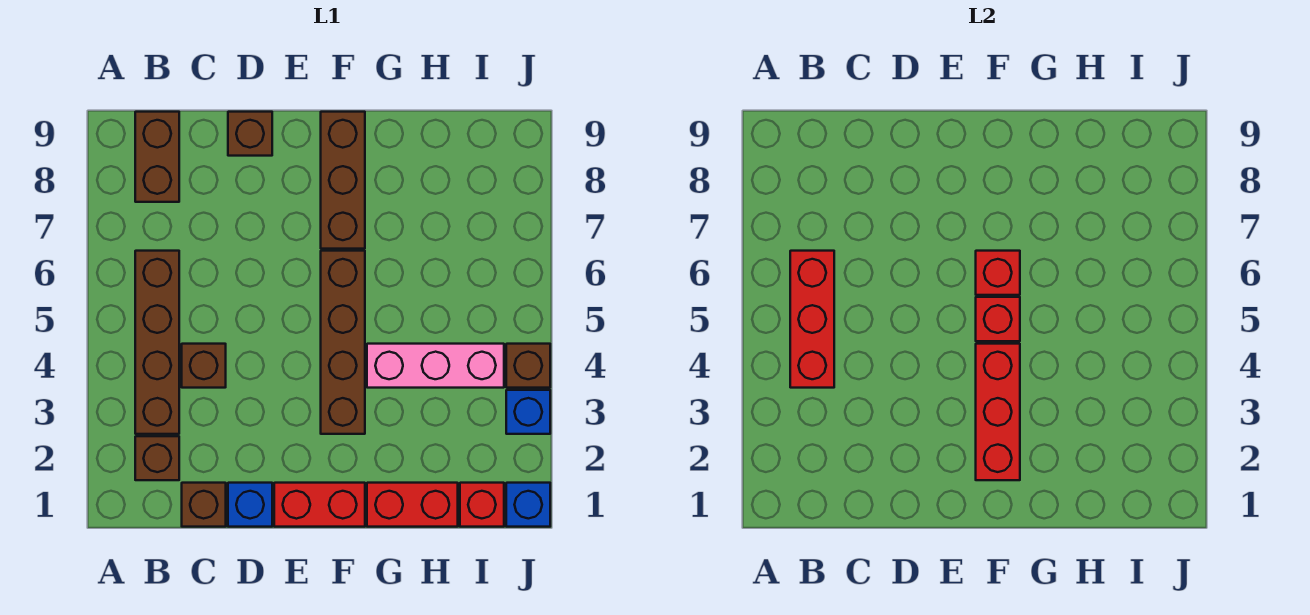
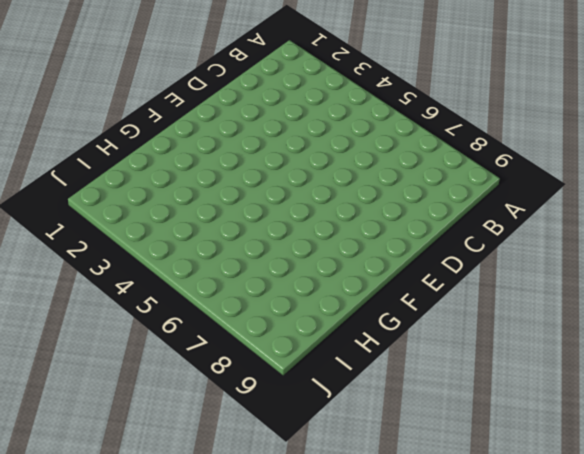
none -> brown 1x1 brick [135,436,179,480]
none -> brown 1x4 brick [135,251,179,434]
none -> brown 1x2 brick [135,112,179,202]

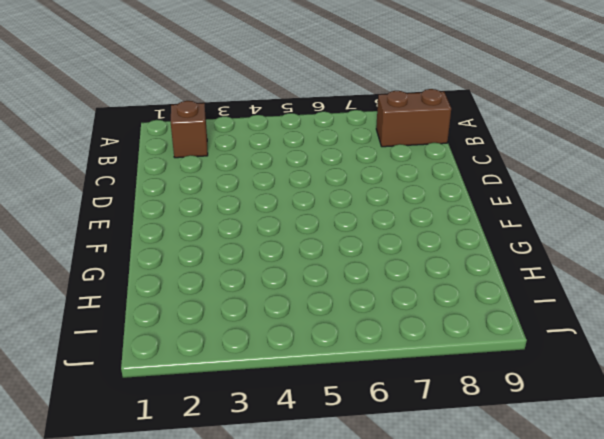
none -> brown 1x4 brick [135,251,179,434]
none -> brown 1x1 brick [182,483,226,527]
none -> brown 1x1 brick [182,344,226,388]

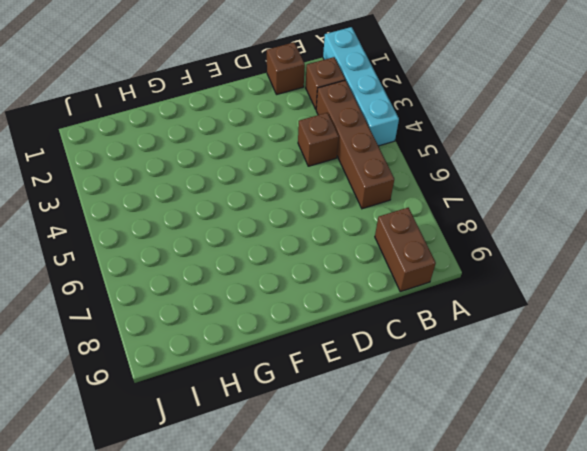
cyan 1x4 brick [323,27,399,146] -> none
none -> blue 1x1 brick [228,483,272,527]
none -> brown 1x1 brick [228,112,272,156]
none -> red 1x2 brick [274,483,365,527]

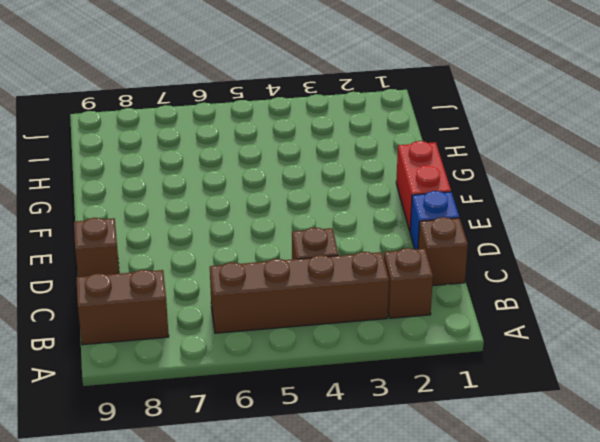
none -> brown 1x4 brick [321,251,365,434]
none -> brown 1x3 brick [321,112,365,249]
none -> red 1x2 brick [367,483,458,527]

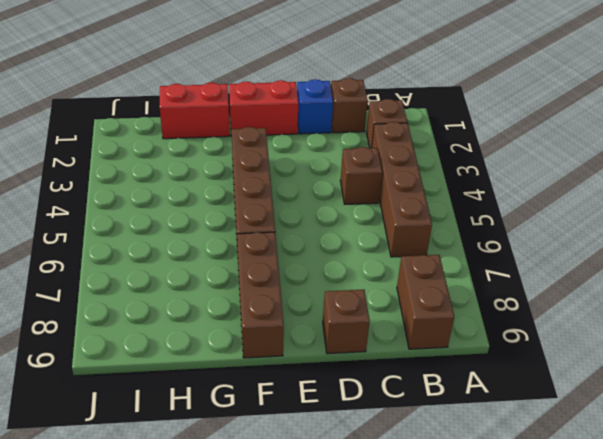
none -> pink 1x3 brick [367,344,504,388]
none -> red 1x1 brick [460,483,504,527]
none -> blue 1x1 brick [506,483,550,527]

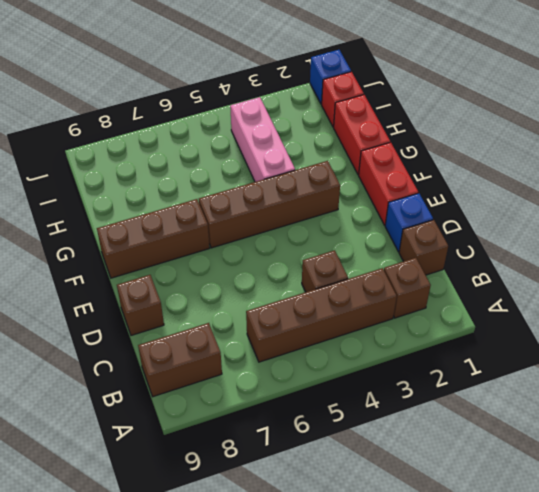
none -> blue 1x1 brick [506,390,550,434]
none -> brown 1x1 brick [506,344,550,388]
none -> red 1x3 brick [790,251,834,388]

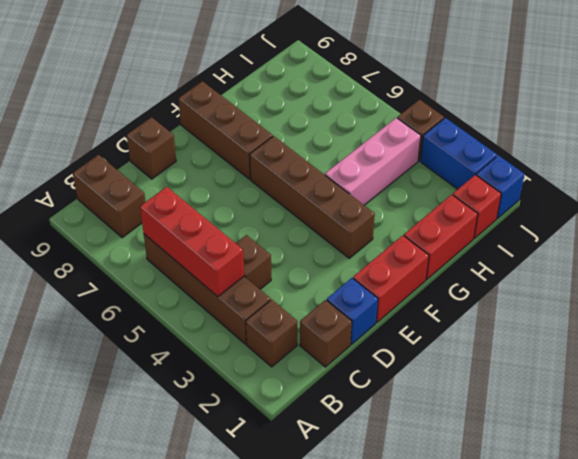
blue 1x2 brick [420,118,497,189] -> blue 1x1 brick [506,390,550,434]
none -> red 1x3 brick [976,344,1020,480]
none -> red 1x1 brick [976,297,1020,341]
none -> red 1x1 brick [976,251,1020,295]

